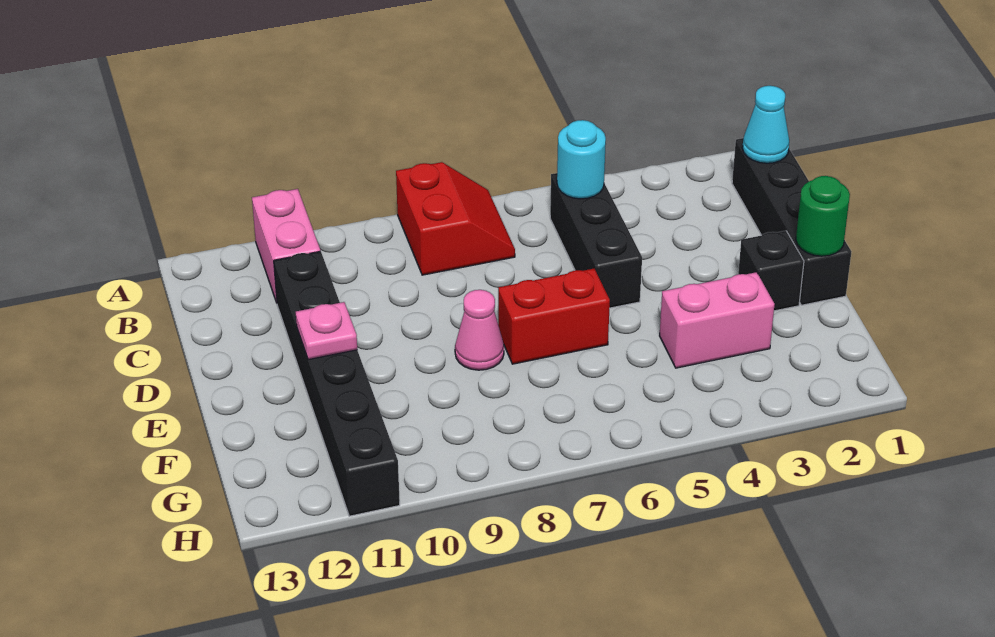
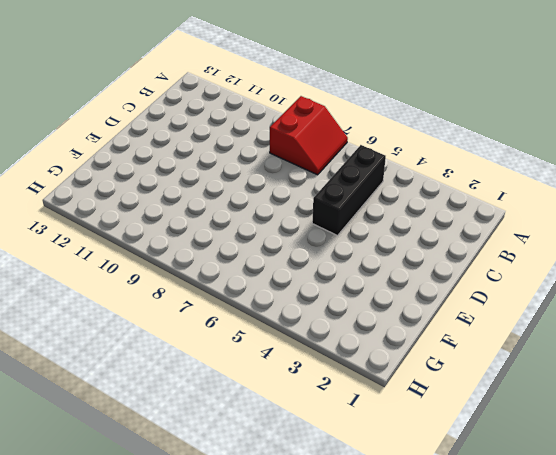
none -> pink 1x2 brick [252,189,320,303]
none -> black 1x4 brick [732,138,851,305]
none -> black 1x6 brick [274,251,400,516]

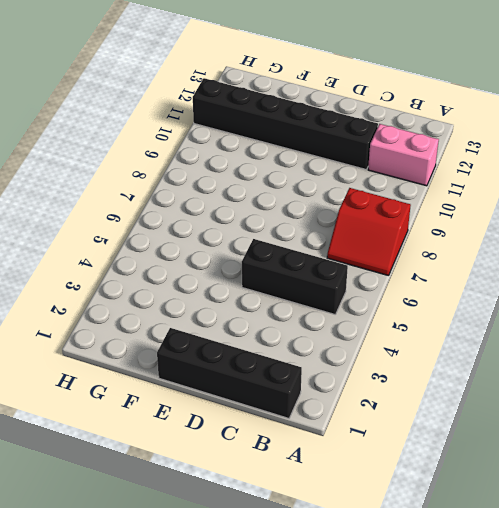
none -> black 1x1 brick [738,231,804,311]
none -> red 1x2 brick [498,269,610,364]
none -> pink 1x1 cone [455,290,504,370]

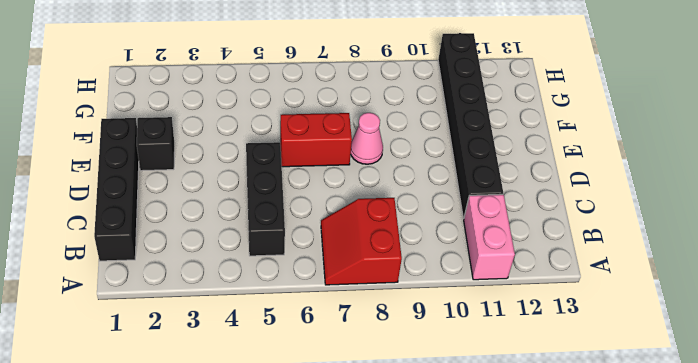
none -> pink 1x2 brick [660,272,775,368]
none -> cyan 1x1 cone [742,86,789,163]
none -> cyan 1x1 round brick [557,120,606,199]

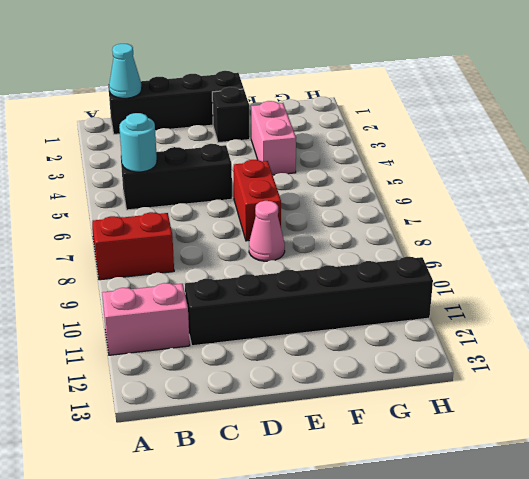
none -> green 1x1 round brick [796,176,850,256]
none -> pink 1x1 plate [296,302,357,360]

